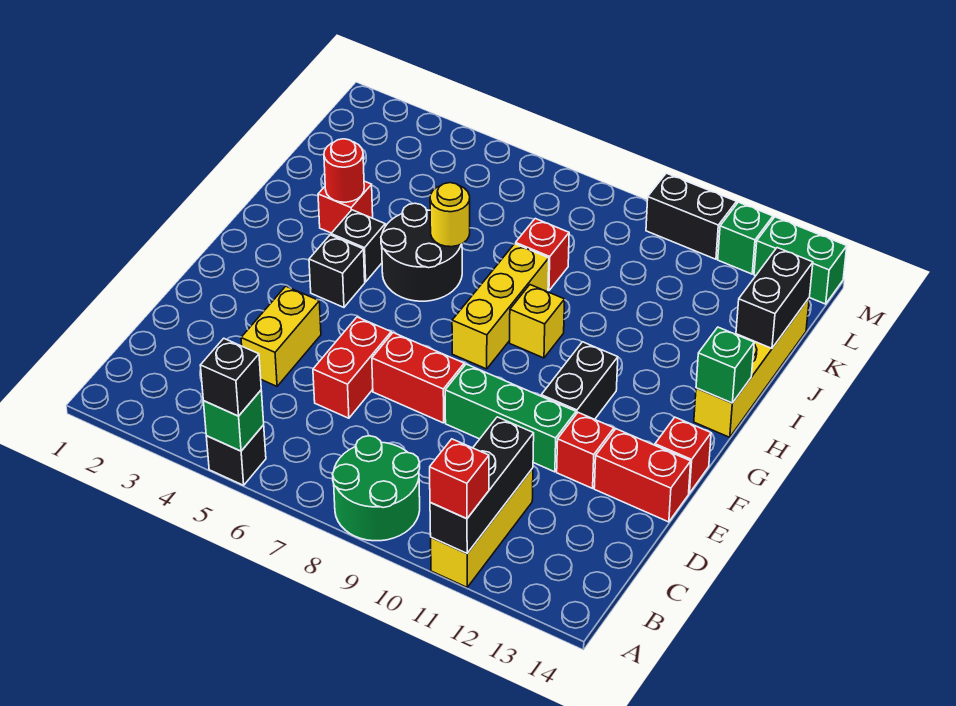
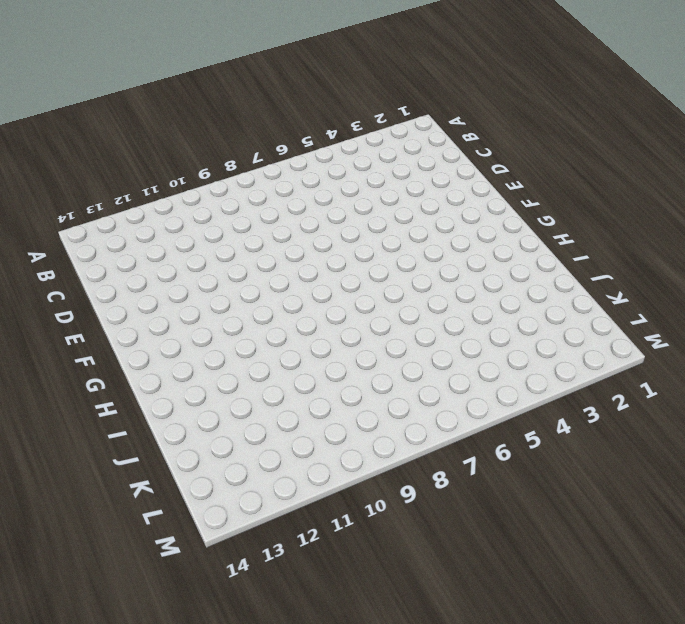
none -> black 1x1 brick [206,425,266,485]
none -> green 2x2 round brick [332,436,420,541]
none -> yellow 1x3 brick [431,468,533,587]
none -> yellow 1x2 brick [241,286,321,386]

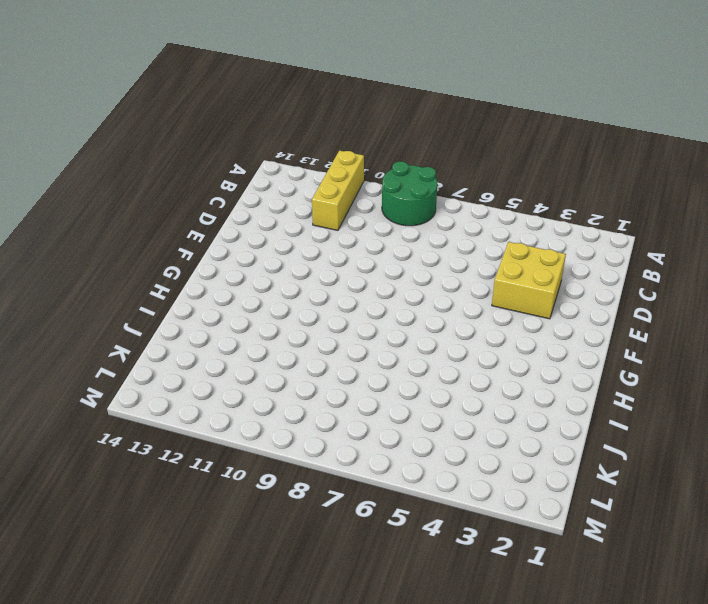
yellow 2x2 brick [492,242,566,319] -> yellow 1x2 brick [241,286,321,386]
none -> black 1x1 brick [206,425,266,485]
none -> red 1x2 brick [313,317,391,418]
none -> red 1x2 brick [372,333,464,423]
none -> green 1x3 brick [445,364,576,472]

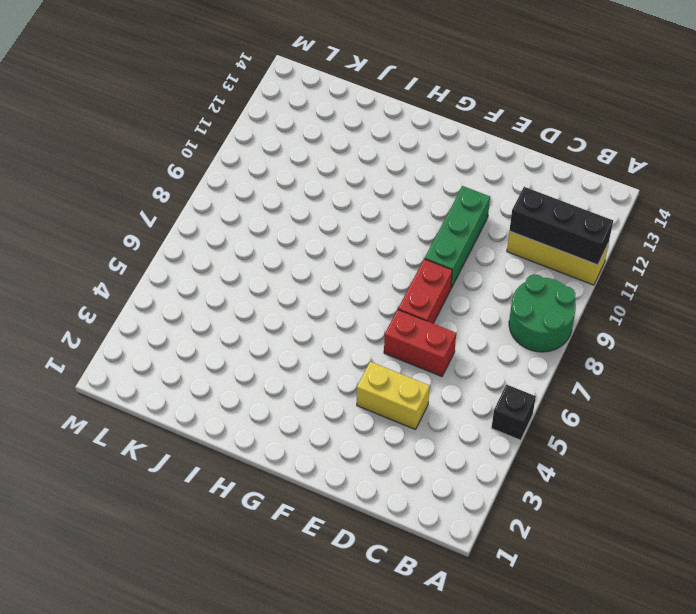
none -> red 1x1 brick [557,413,614,488]
none -> red 1x2 brick [594,429,691,522]
none -> black 1x2 brick [541,342,618,419]
none -> red 1x1 brick [655,417,711,493]

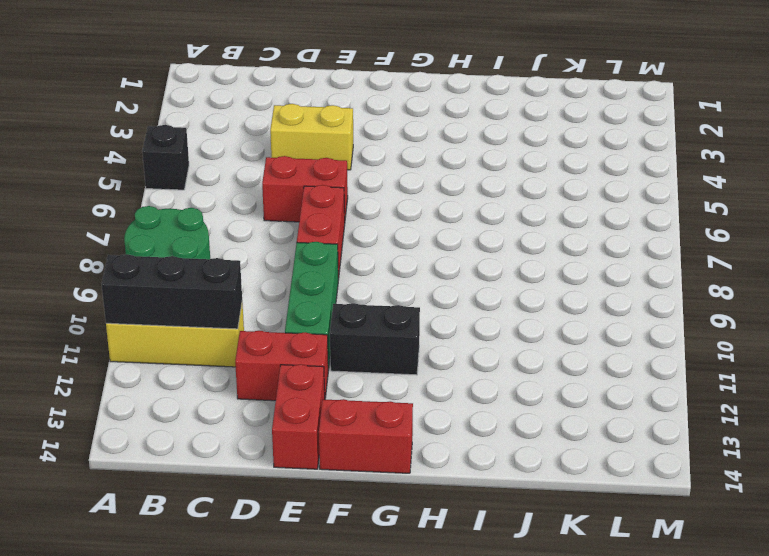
red 1x2 brick [235,331,328,401] -> red 1x1 brick [557,413,614,488]
red 1x2 brick [319,399,413,473] -> red 1x1 brick [655,417,711,493]
none -> black 1x1 brick [309,235,365,307]
none -> yellow 1x3 brick [452,244,549,369]
none -> black 1x1 brick [331,210,385,282]
none -> black 2x2 round brick [381,203,462,301]

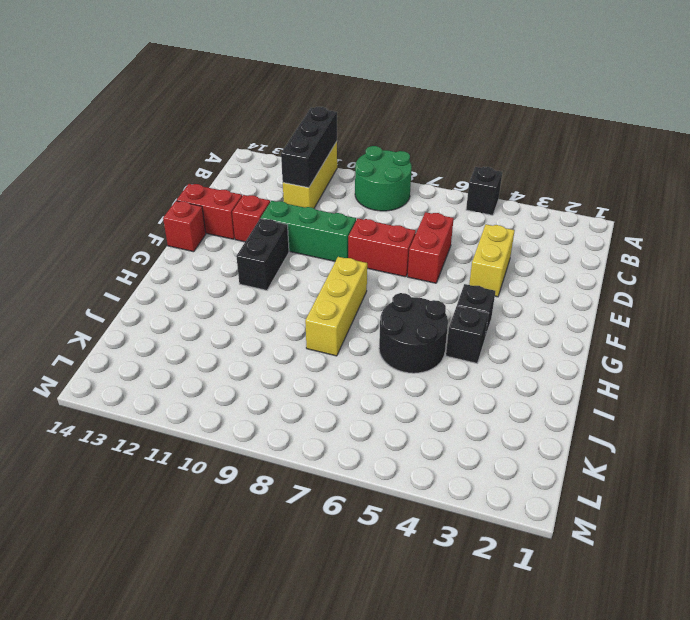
none -> yellow 1x1 brick [510,285,565,358]
none -> yellow 1x4 brick [694,298,809,437]
none -> red 1x1 brick [318,181,373,233]
none -> red 1x1 brick [516,219,569,291]

